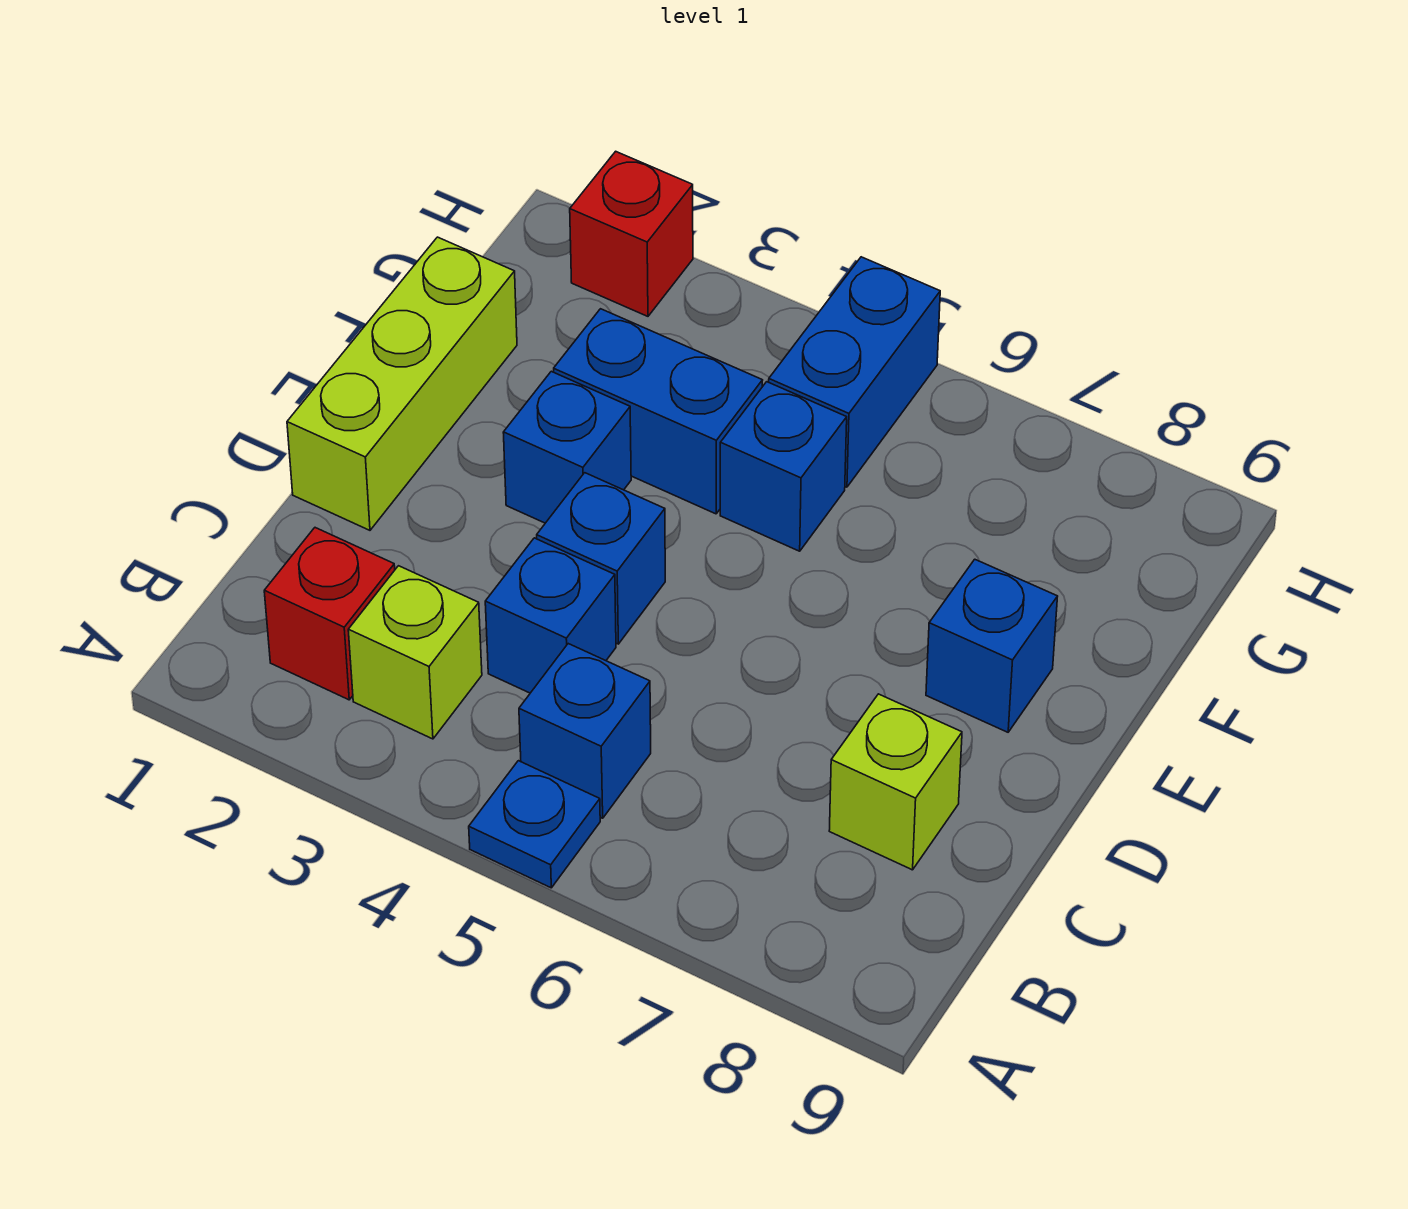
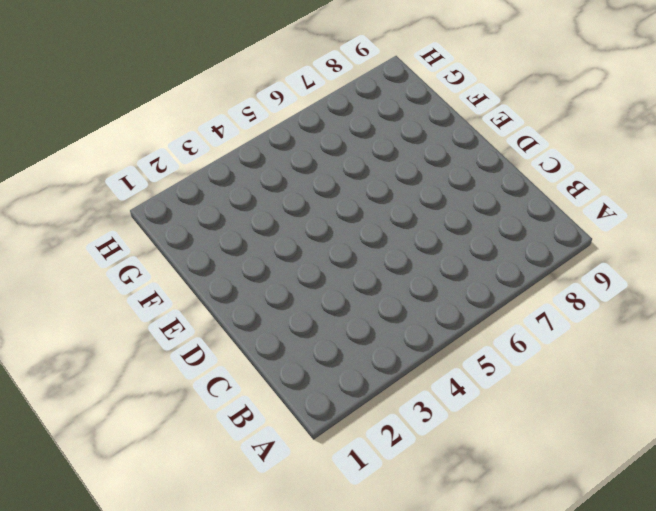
none -> blue 1x1 plate [469,761,600,888]
none -> red 1x1 brick [264,528,395,700]
none -> lime 1x1 brick [348,566,482,739]

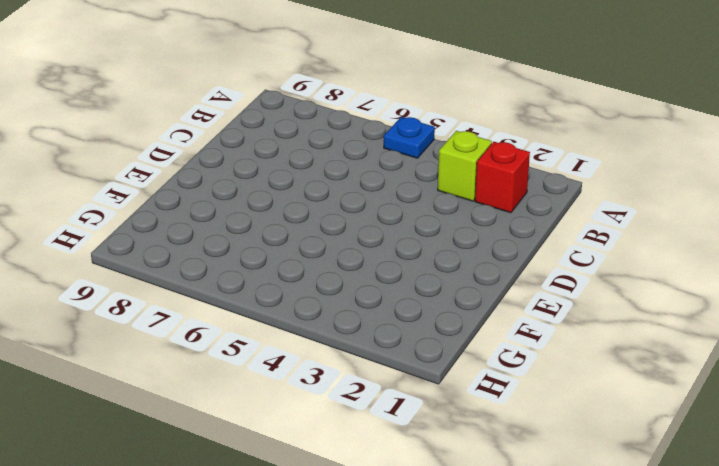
none -> blue 1x1 brick [519,644,651,818]
none -> blue 1x1 brick [485,538,616,693]
none -> lime 1x1 brick [829,694,962,870]

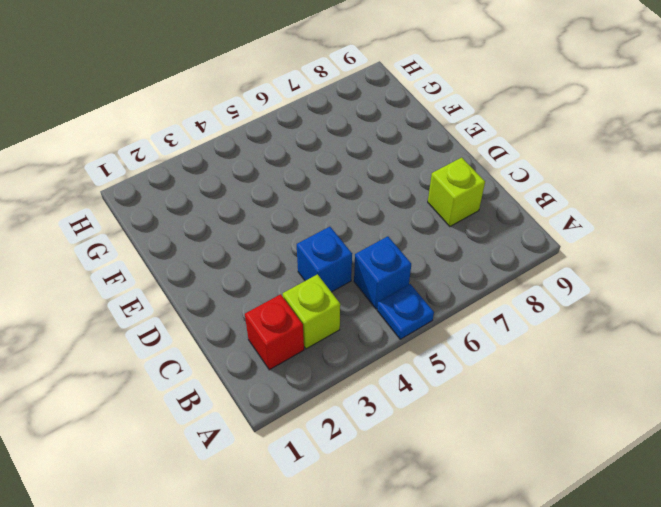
none -> lime 1x3 brick [287,237,517,530]
none -> blue 1x1 brick [537,473,665,644]
none -> blue 1x1 brick [503,371,631,523]

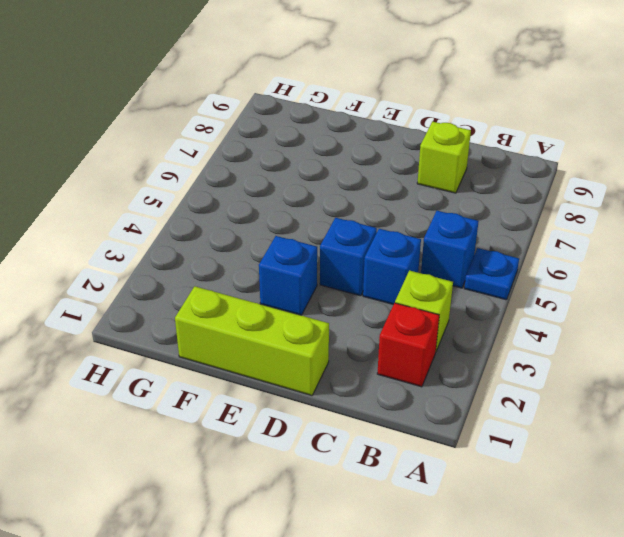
none -> blue 1x1 brick [926,559,1058,732]
none -> blue 1x2 brick [554,309,763,514]
none -> blue 1x1 brick [720,382,847,551]

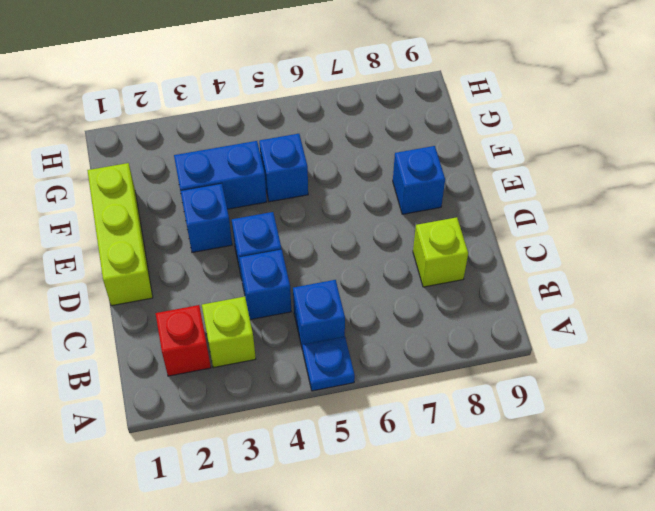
none -> blue 1x2 brick [769,257,940,487]
none -> red 1x1 brick [570,151,693,316]

